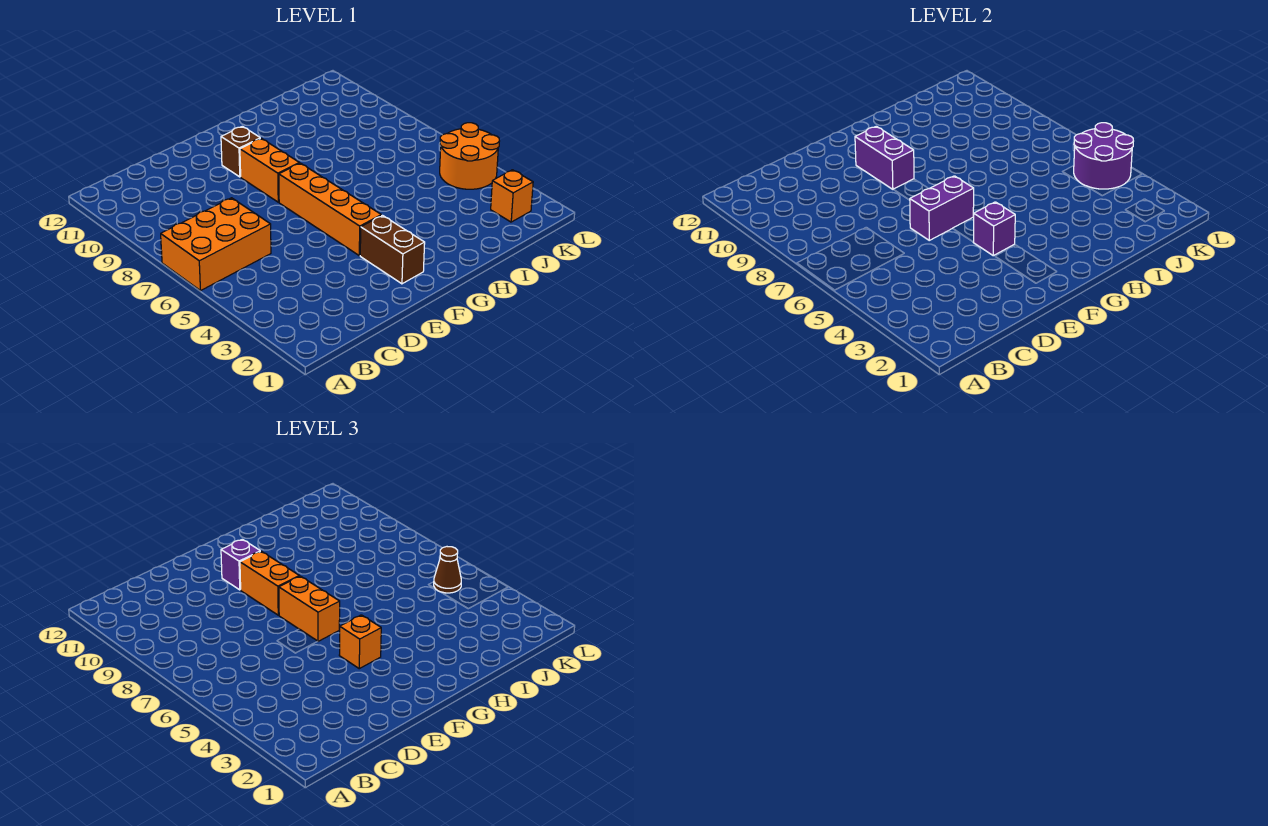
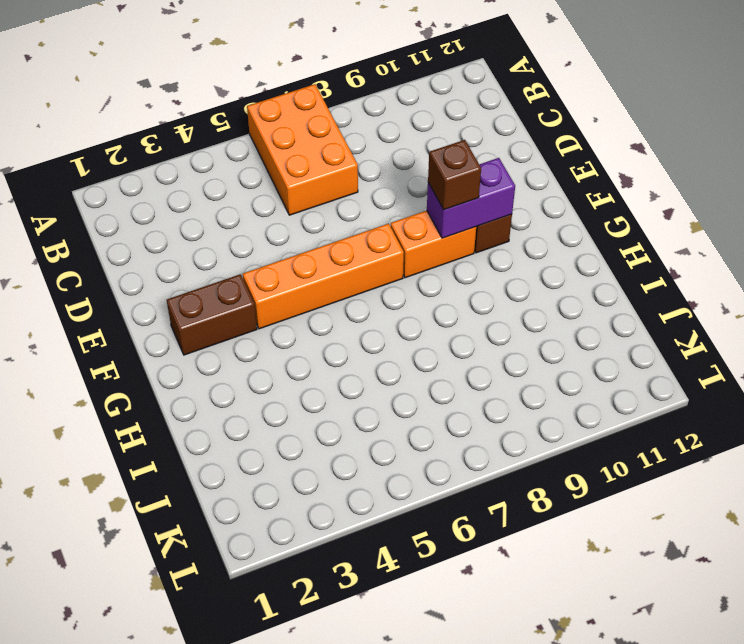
brown 1x1 brick [428,140,481,210] -> orange 1x2 brick [240,551,299,615]
none -> orange 1x1 brick [491,170,533,222]
none -> orange 2x2 round brick [440,123,499,189]
none -> purple 1x2 brick [910,176,974,240]

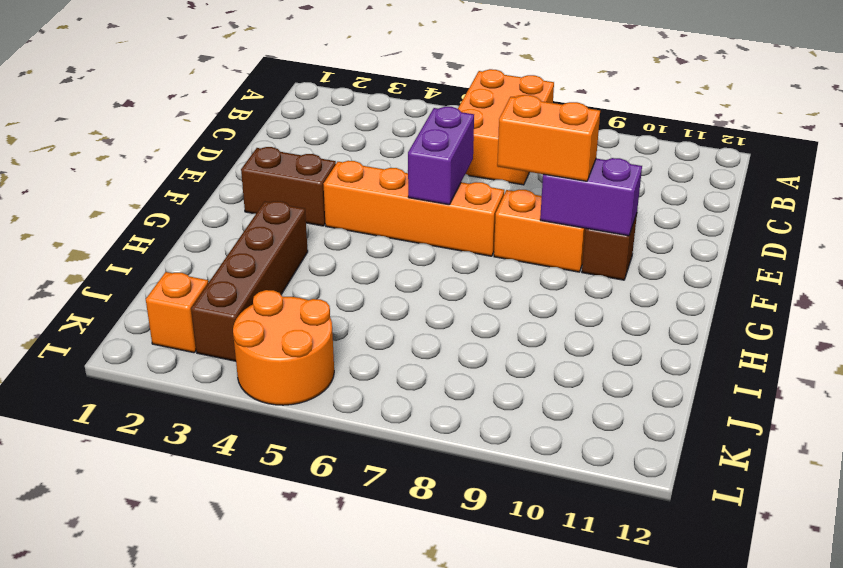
brown 1x4 brick [191,201,308,361] -> none
none -> purple 1x1 brick [973,202,1015,256]
none -> purple 2x2 round brick [1074,123,1133,189]
none -> orange 1x1 brick [339,615,381,669]

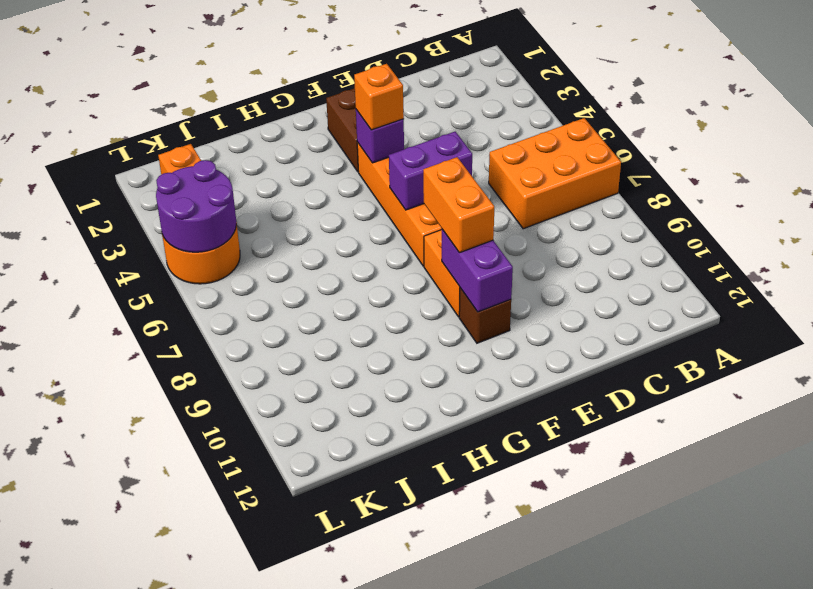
none -> orange 1x2 brick [279,576,340,641]
none -> purple 1x1 brick [221,539,260,590]
none -> brown 1x1 cone [434,547,461,593]

